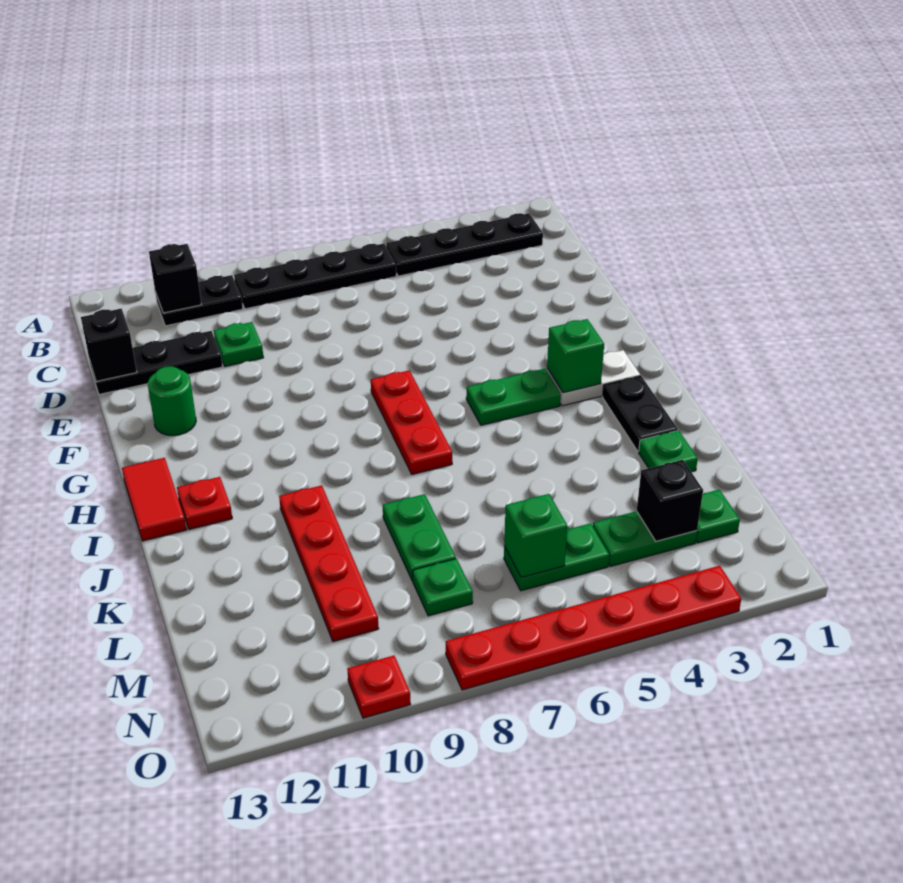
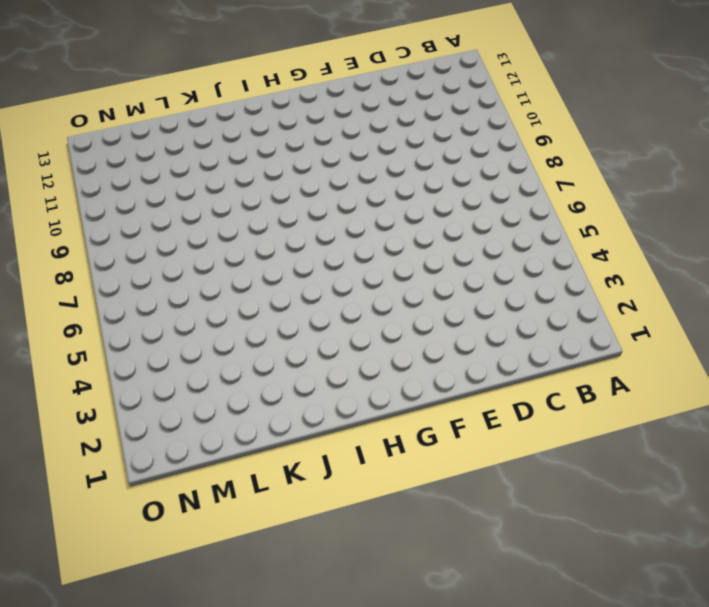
none -> black 1x4 plate [386,213,543,276]
none -> black 1x4 plate [234,244,396,309]
none -> black 1x2 plate [155,275,243,326]

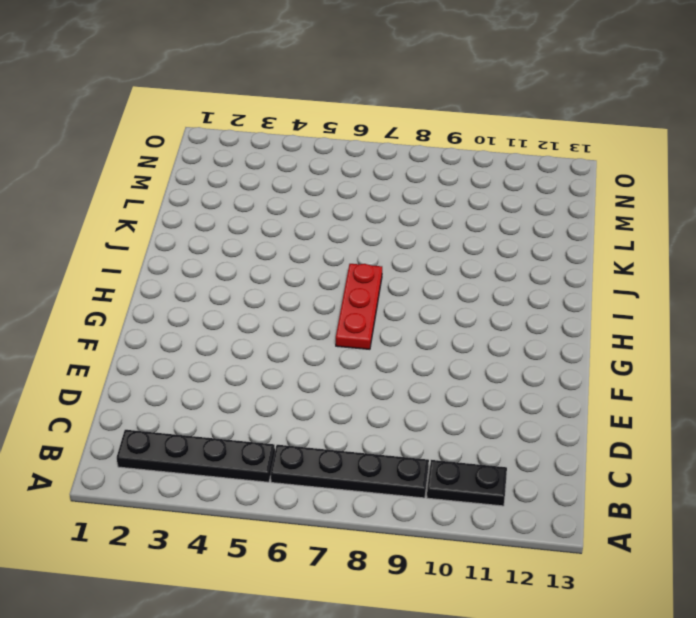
none -> green 1x1 plate [214,322,263,366]
none -> black 1x3 plate [90,331,223,394]
none -> green 1x1 round brick [148,366,196,436]

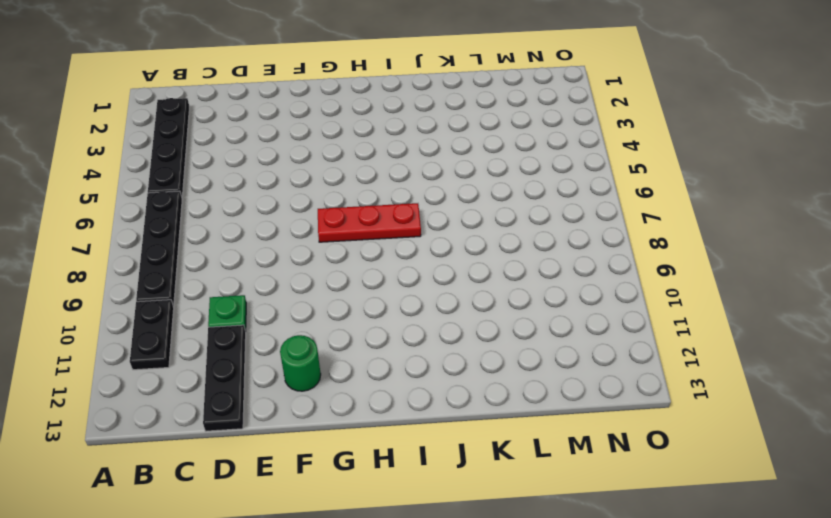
none -> white 1x2 plate [547,350,640,406]
none -> green 1x2 plate [466,369,561,425]
none -> red 1x2 tile [122,458,186,541]

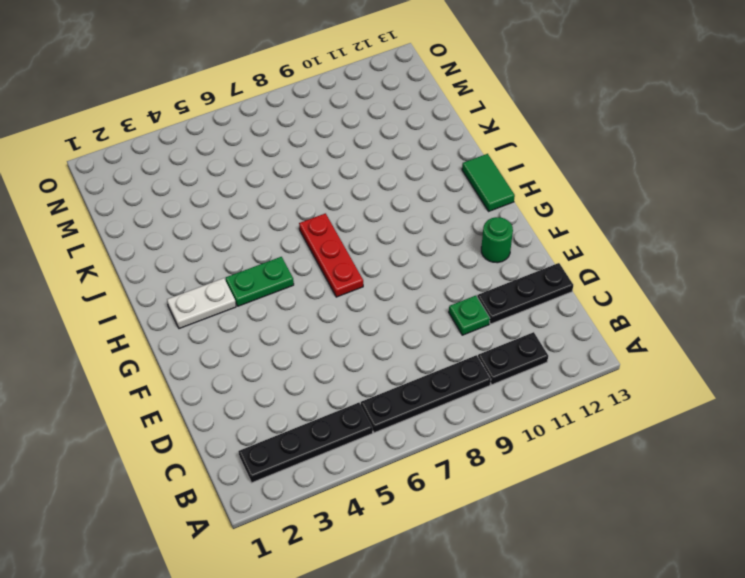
green 1x2 tile [462,154,515,211] -> red 1x2 tile [122,458,186,541]
none -> black 1x2 plate [603,376,678,451]
none -> red 1x1 plate [177,477,232,529]
none -> red 1x4 plate [279,485,379,642]

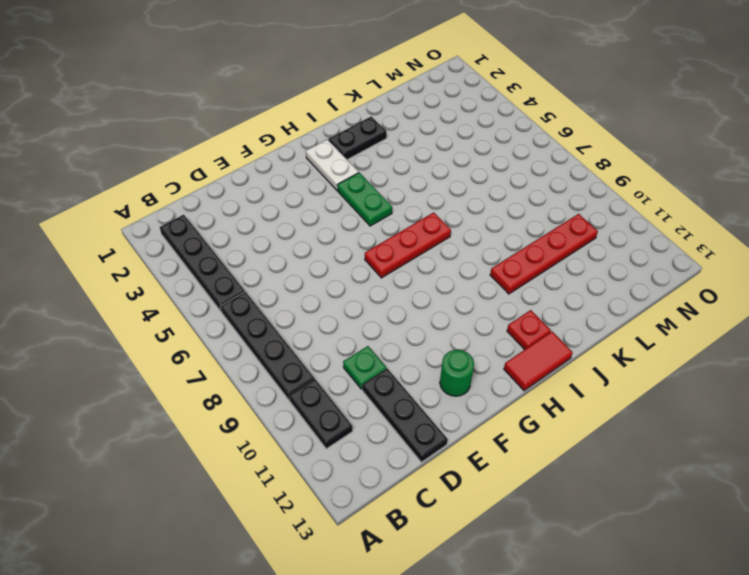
none -> green 1x1 plate [639,431,698,472]
none -> green 1x2 plate [383,494,456,581]
none -> green 1x1 plate [696,490,740,543]

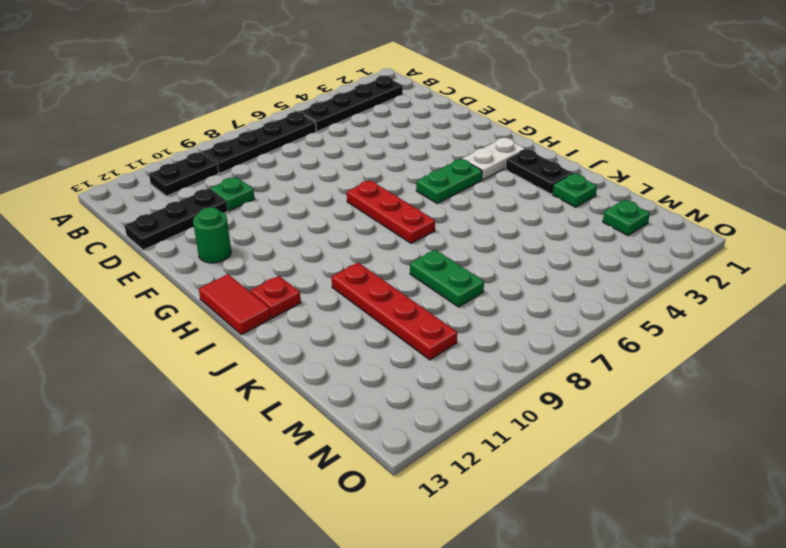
none -> green 1x2 plate [593,511,697,566]
none -> green 1x2 plate [504,523,609,591]
none -> green 1x1 plate [413,559,473,616]

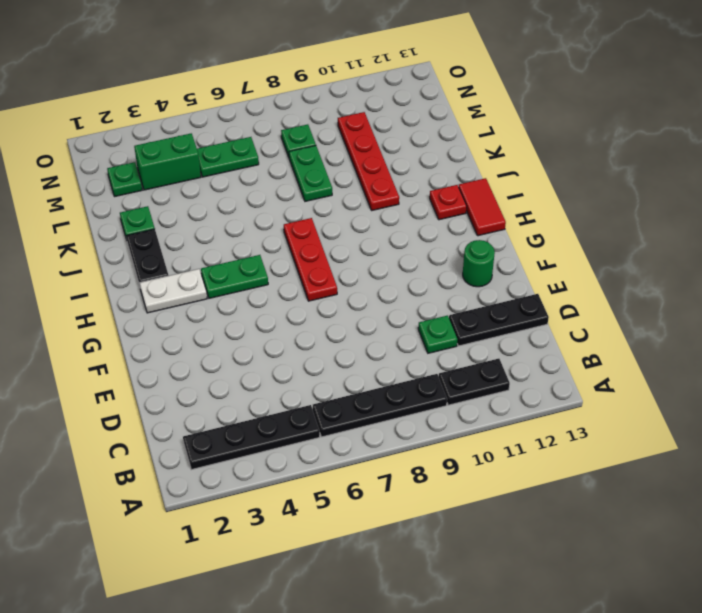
green 1x2 brick [134,133,201,190] -> green 1x2 plate [593,511,697,566]
none -> red 1x6 plate [446,566,741,690]
none -> red 1x1 plate [347,656,410,718]
none -> black 1x1 brick [149,244,202,313]

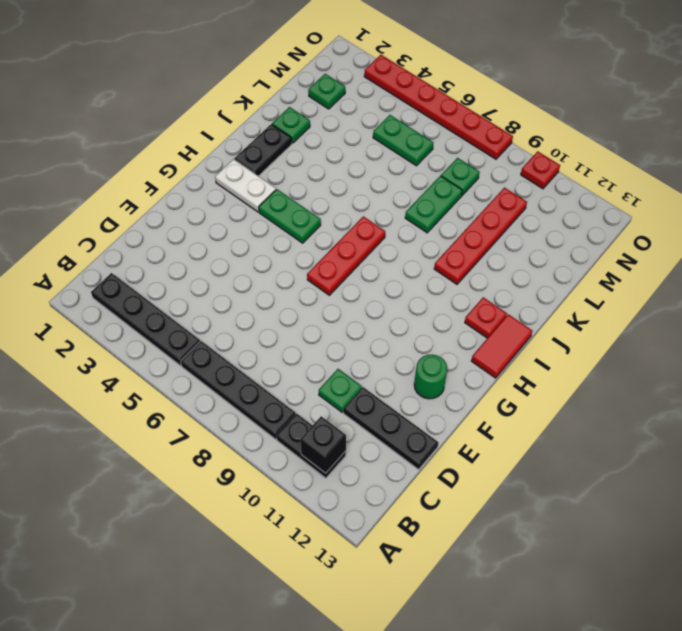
none -> green 1x2 plate [593,511,697,566]
none -> black 1x1 brick [81,309,137,382]
none -> green 1x1 brick [547,319,604,393]

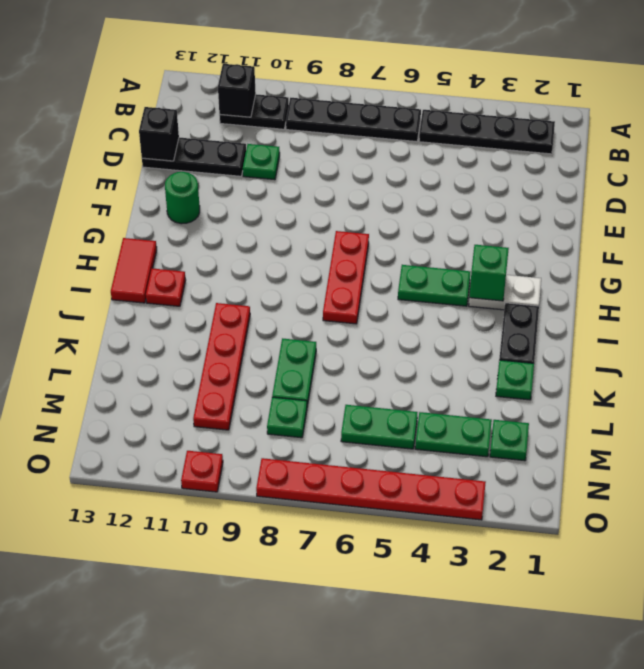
none -> black 1x1 brick [637,460,703,541]
none -> green 1x1 brick [504,494,567,578]

